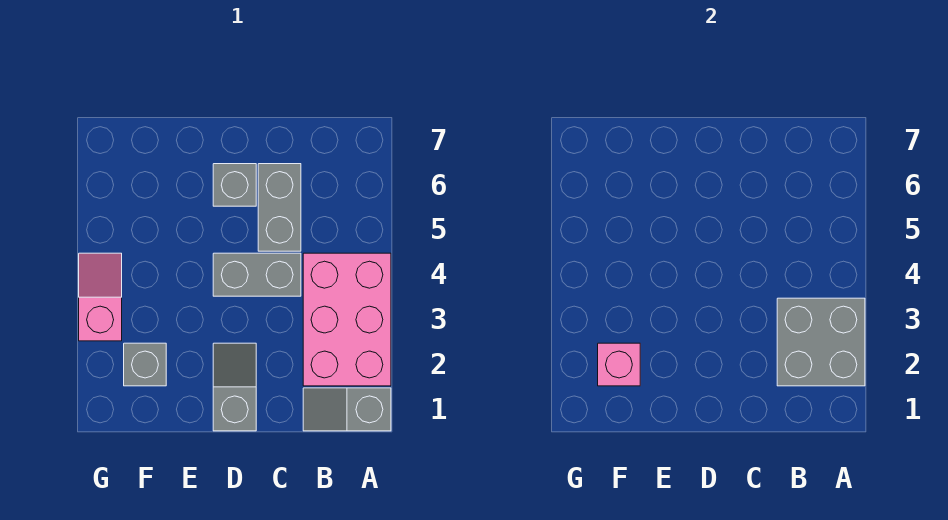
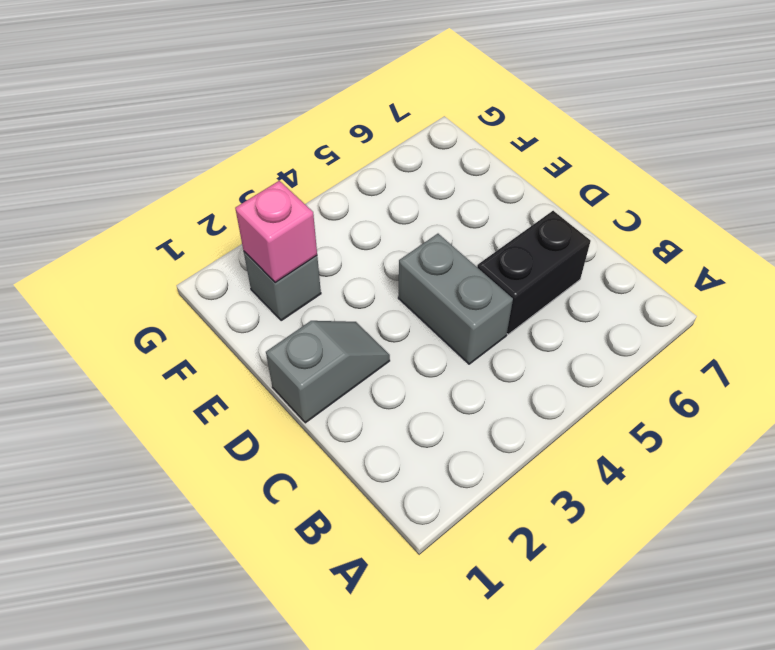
black 1x2 brick [477,211,591,334] -> grey 1x2 brick [258,164,301,251]
none -> grey 1x2 slope [303,388,391,431]
none -> pink 2x3 brick [303,253,391,386]

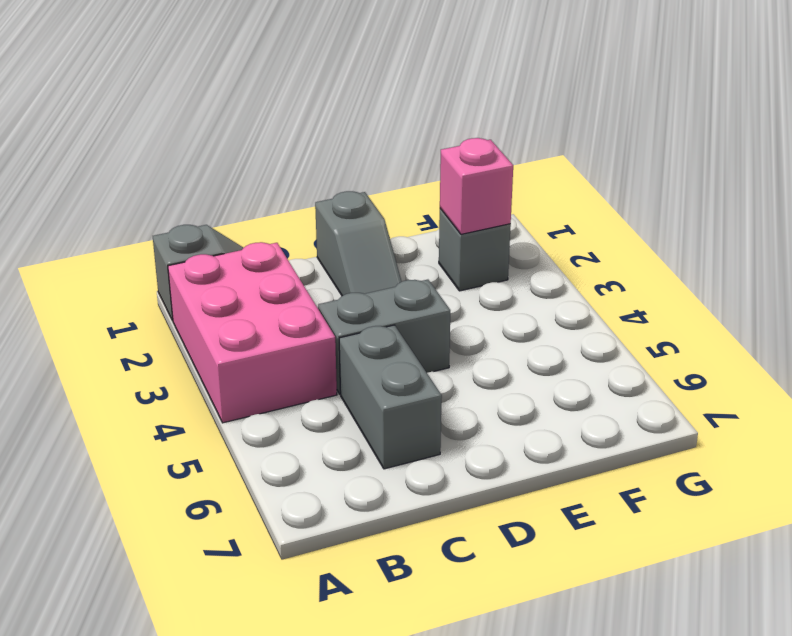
none -> grey 1x1 brick [213,164,256,206]
none -> pink 1x2 slope [79,253,122,341]

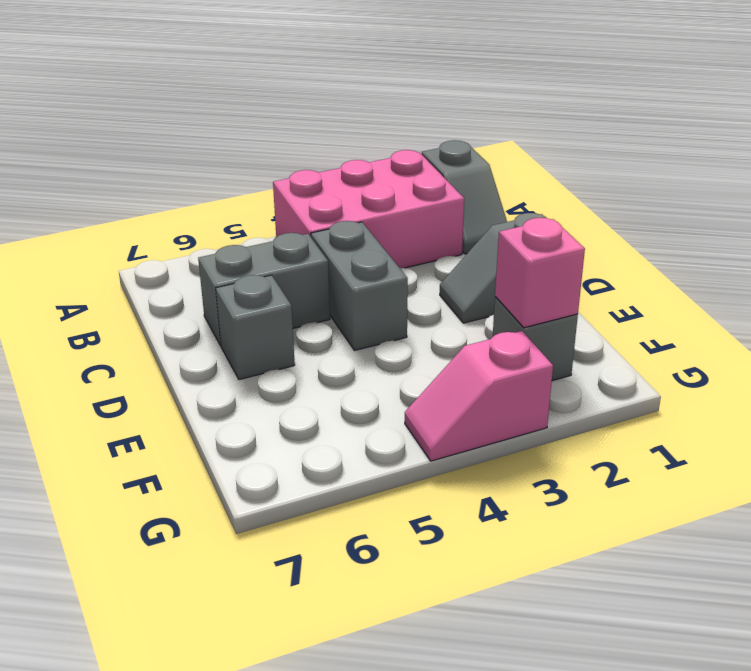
none -> grey 2x2 brick [777,298,865,386]

